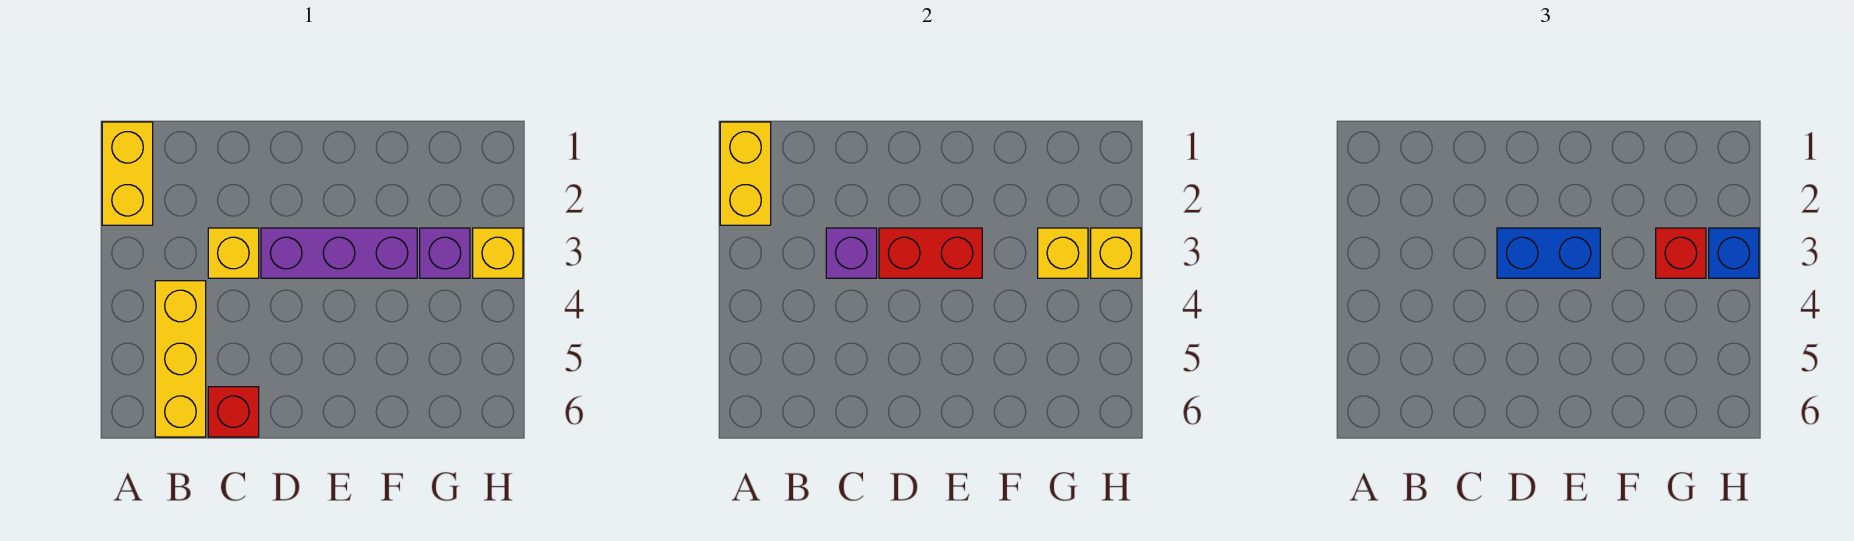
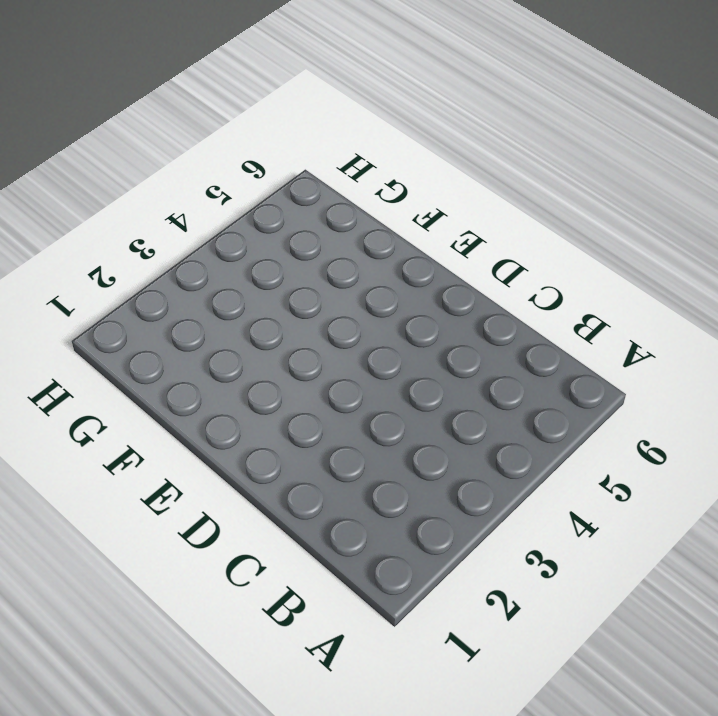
none -> yellow 1x2 brick [102,122,153,225]
none -> yellow 1x3 brick [155,281,206,437]
none -> yellow 1x1 brick [208,228,259,278]

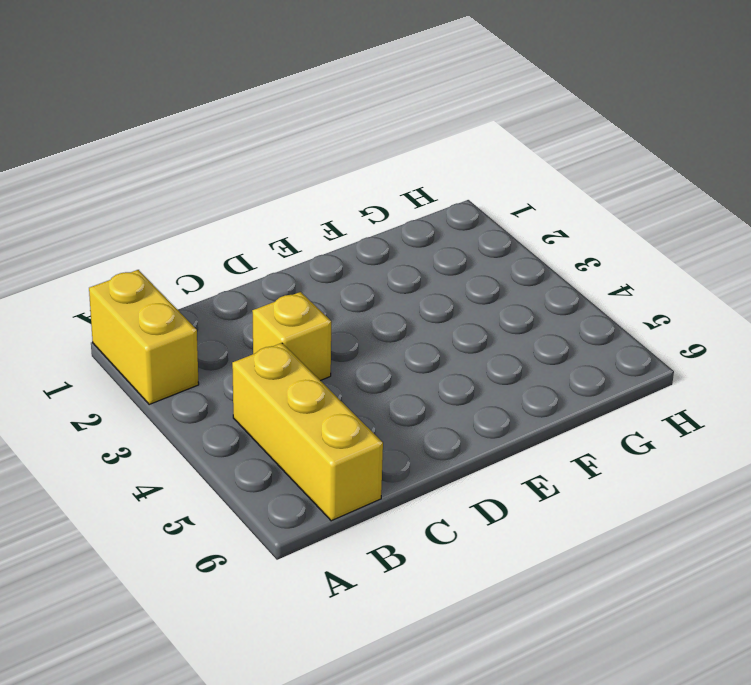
none -> red 1x1 brick [208,387,259,437]
none -> purple 1x3 brick [261,228,417,278]
none -> purple 1x1 brick [420,228,470,278]

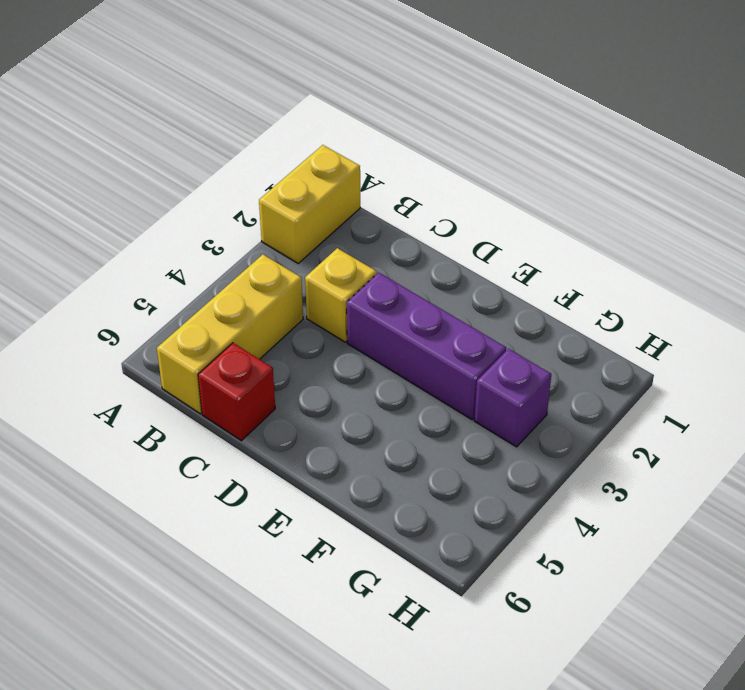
none -> yellow 1x1 brick [473,228,523,278]
none -> yellow 1x2 brick [720,122,771,225]
none -> purple 1x1 brick [826,228,877,278]

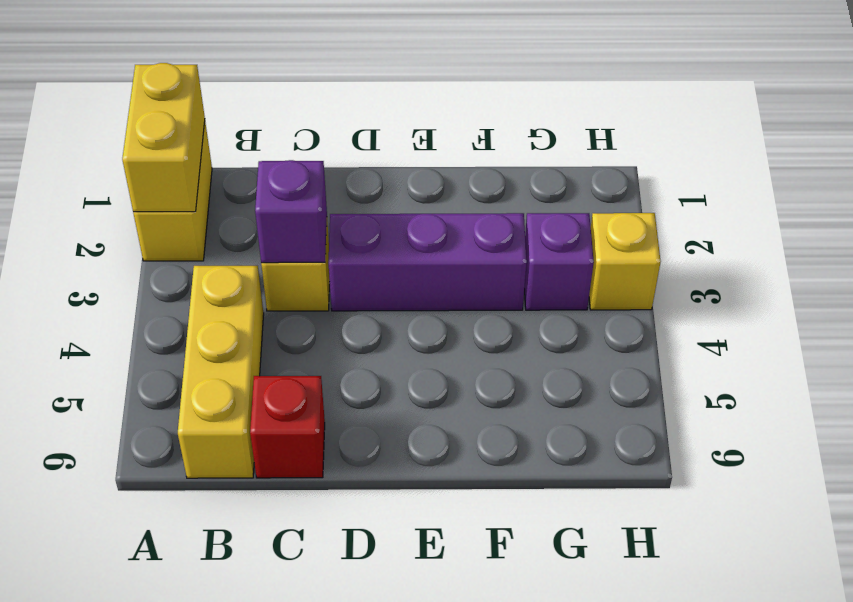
none -> red 1x2 brick [879,228,982,278]
none -> yellow 1x1 brick [1038,228,1088,278]
none -> yellow 1x1 brick [1091,228,1141,278]

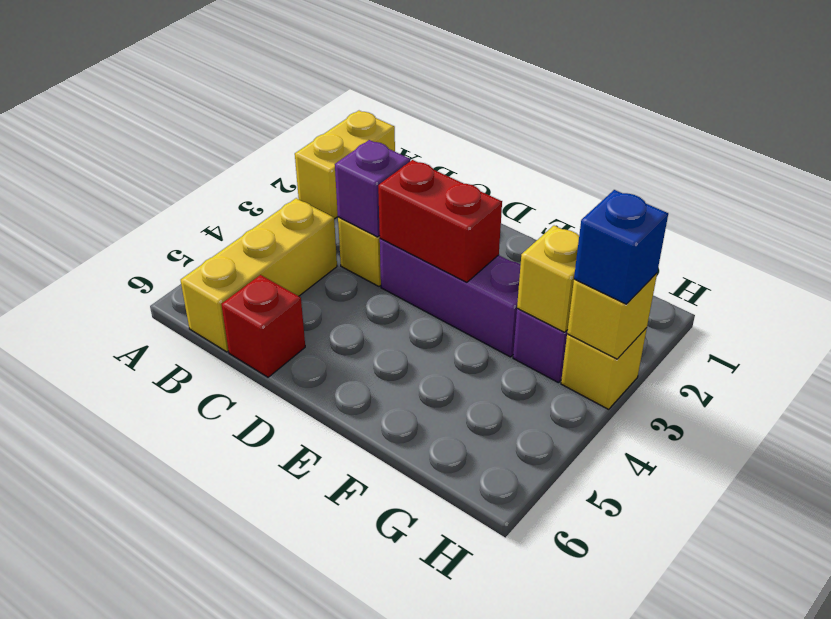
none -> yellow 1x2 brick [720,122,771,225]
none -> blue 1x2 brick [1497,228,1600,278]
none -> red 1x1 brick [1656,228,1706,278]

